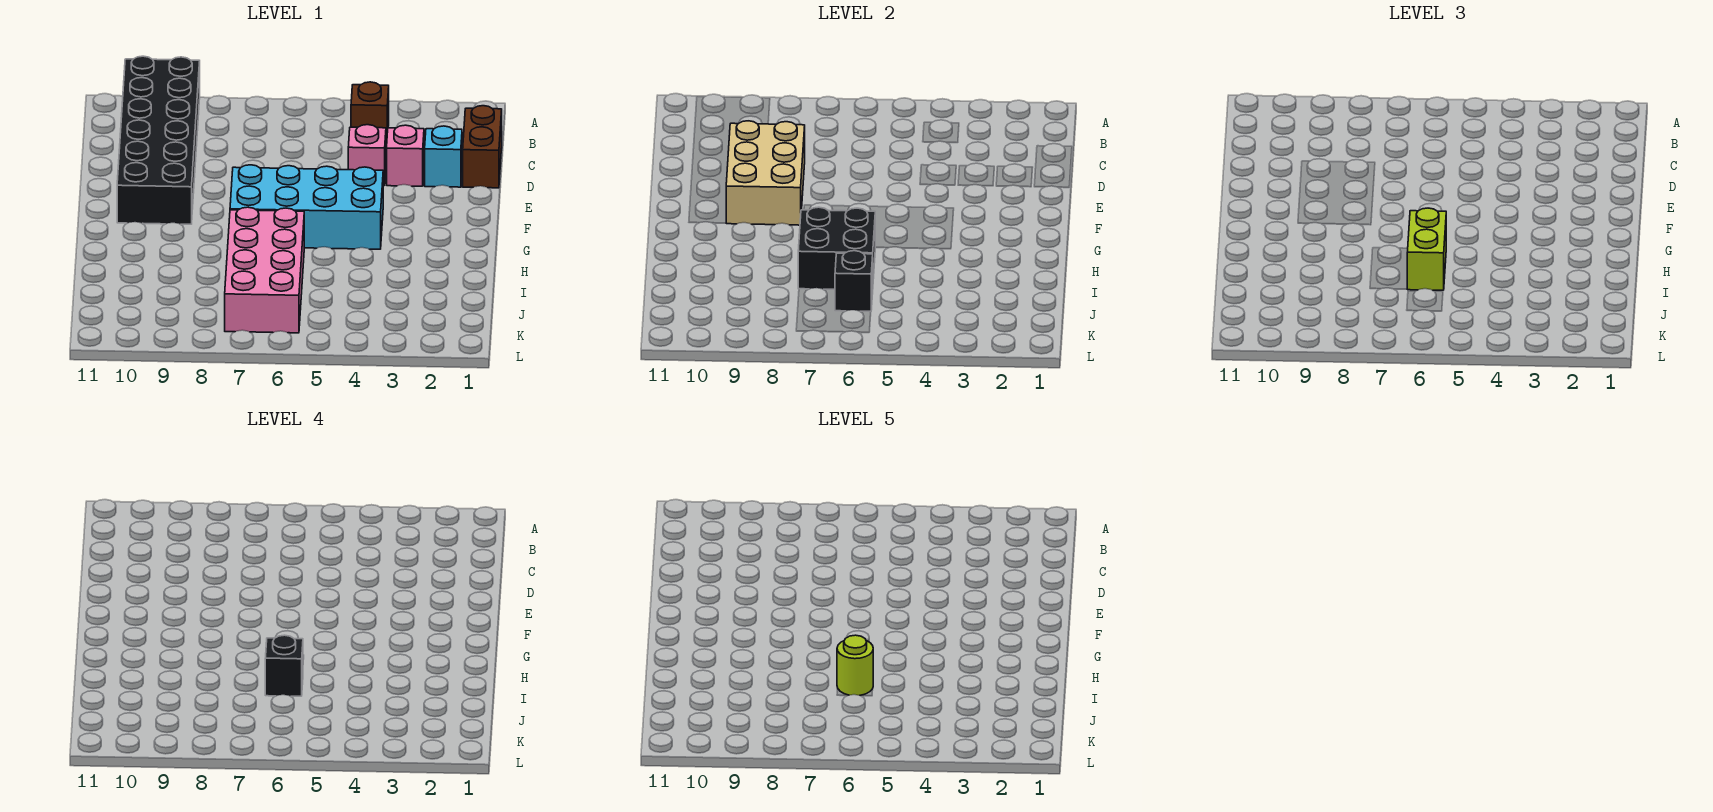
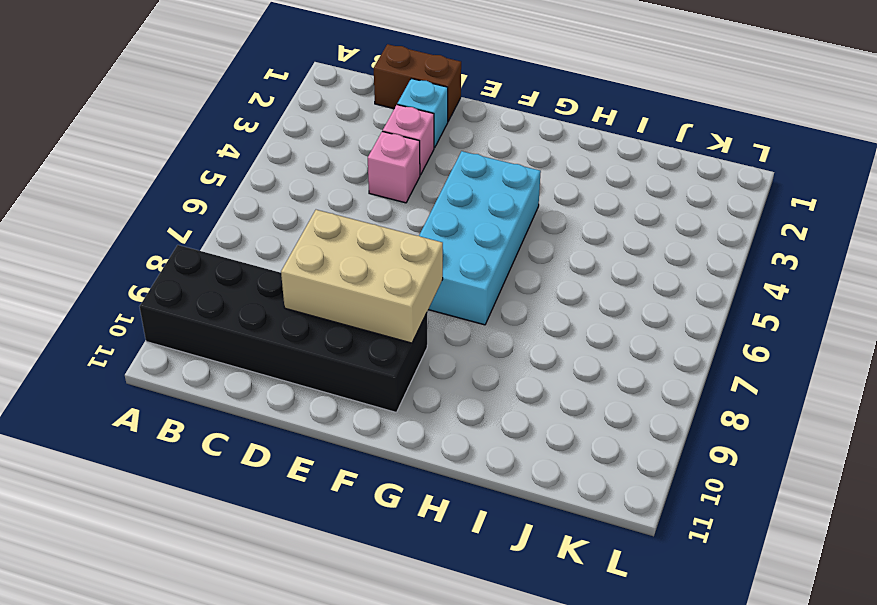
none -> brown 1x1 brick [351,82,389,143]
none -> pink 2x4 brick [225,207,304,333]
none -> black 2x2 brick [798,207,876,289]

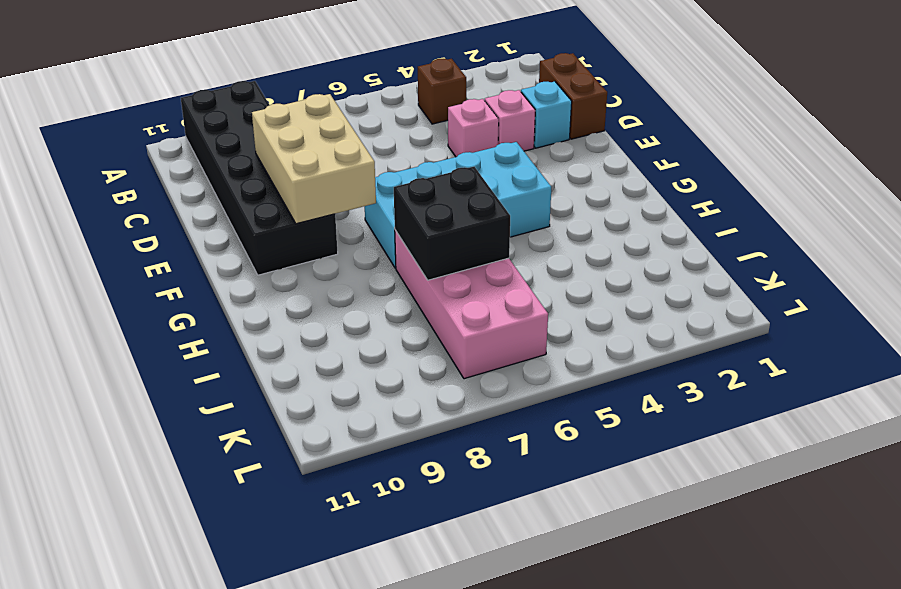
none -> black 1x1 brick [835,251,873,311]
none -> lime 1x2 brick [1407,208,1446,290]
none -> black 1x1 brick [265,635,303,696]

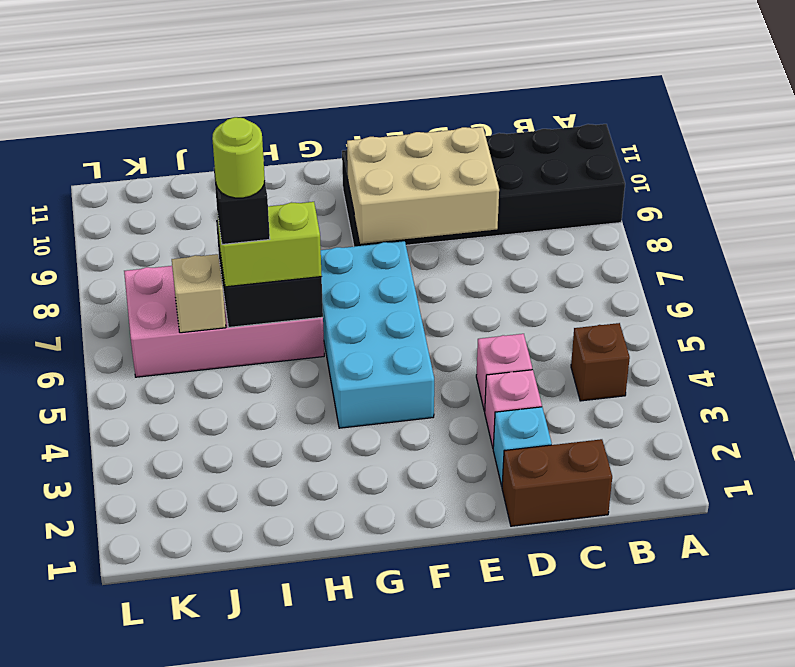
tan 1x1 brick [172,254,226,333] -> black 1x1 brick [835,251,873,311]

